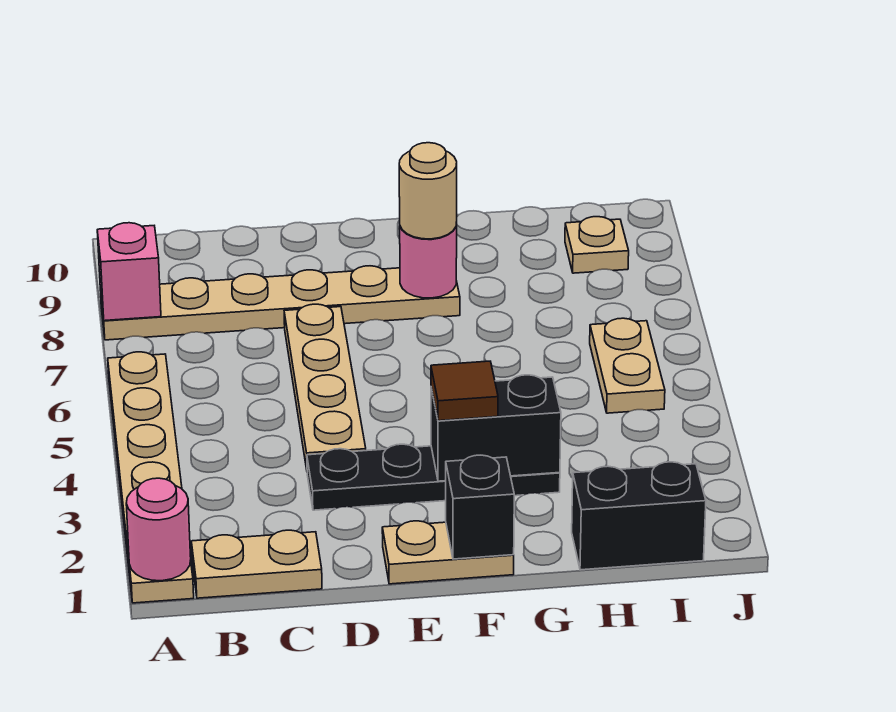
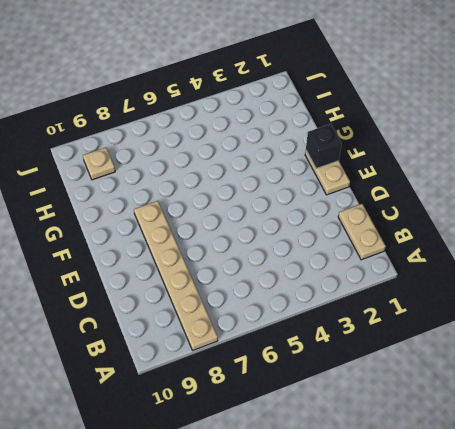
none -> tan 1x6 plate [108,352,194,603]
none -> black 1x4 plate [307,444,560,510]
none -> tan 1x4 plate [284,304,366,469]

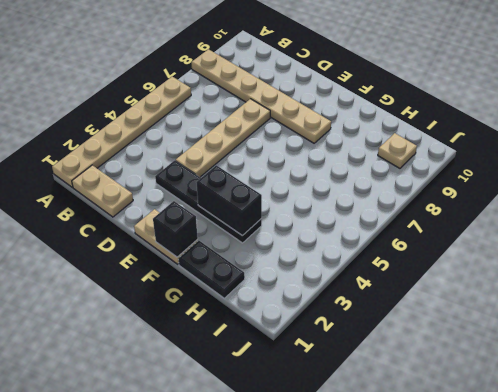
black 1x2 plate [178,241,245,298] -> black 1x2 brick [572,462,706,570]
none -> tan 1x2 plate [590,318,665,413]
none -> pink 1x1 round brick [126,478,191,581]
none -> pink 1x1 brick [97,223,161,321]

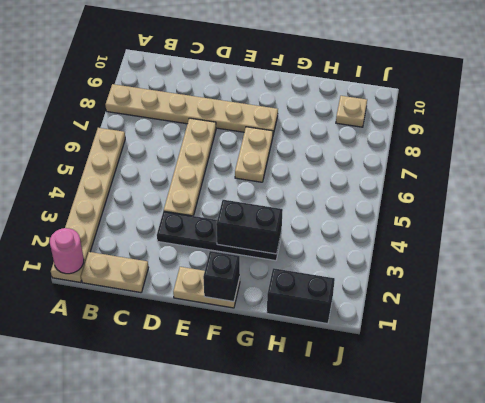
tan 1x2 plate [235,127,273,182] -> tan 1x2 plate moved to [590,318,665,413]
none -> pink 1x1 brick [97,223,161,321]
none -> pink 1x1 round brick [400,223,457,298]
none -> brown 1x1 tile [431,361,498,421]

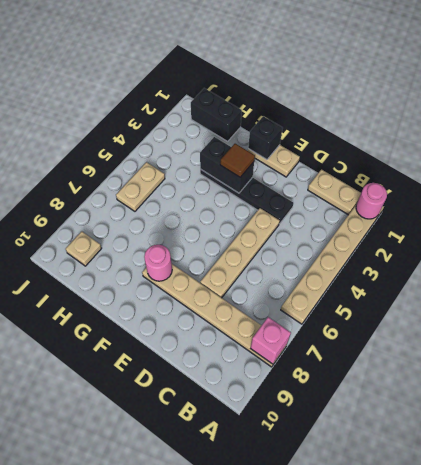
none -> tan 1x1 round brick [399,143,457,239]

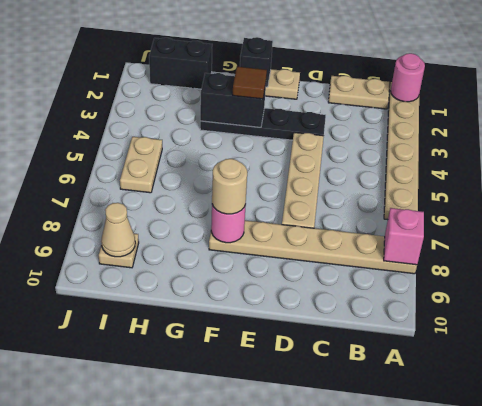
tan 1x1 cone [101,203,135,257] -> none

